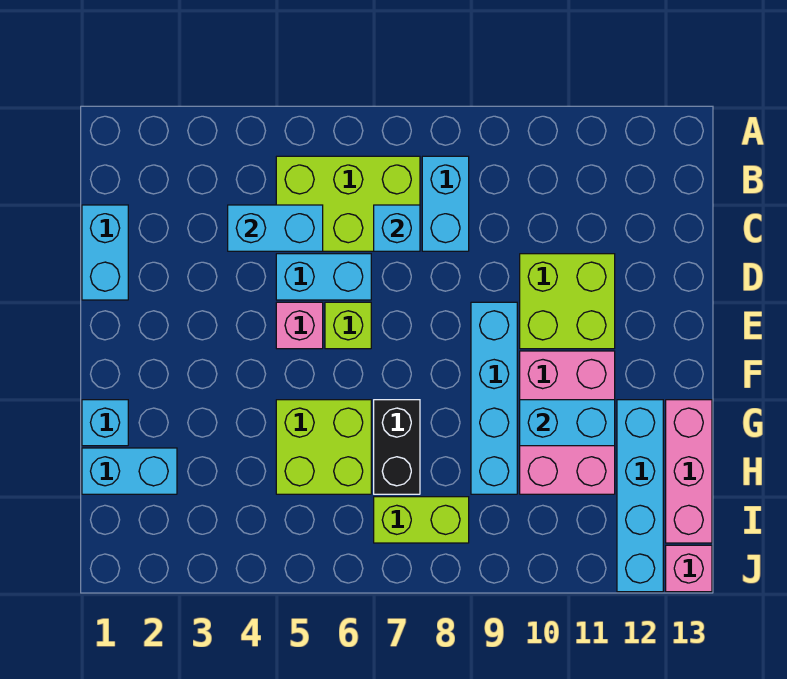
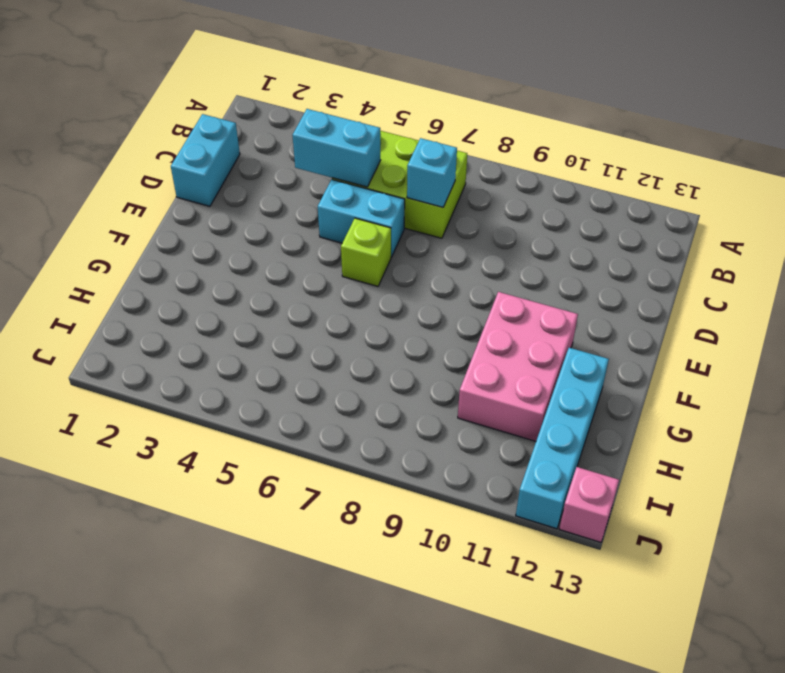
none -> cyan 1x2 brick [422,156,469,251]
none -> lime 2x2 brick [520,254,615,349]
none -> pink 1x1 brick [276,302,323,349]

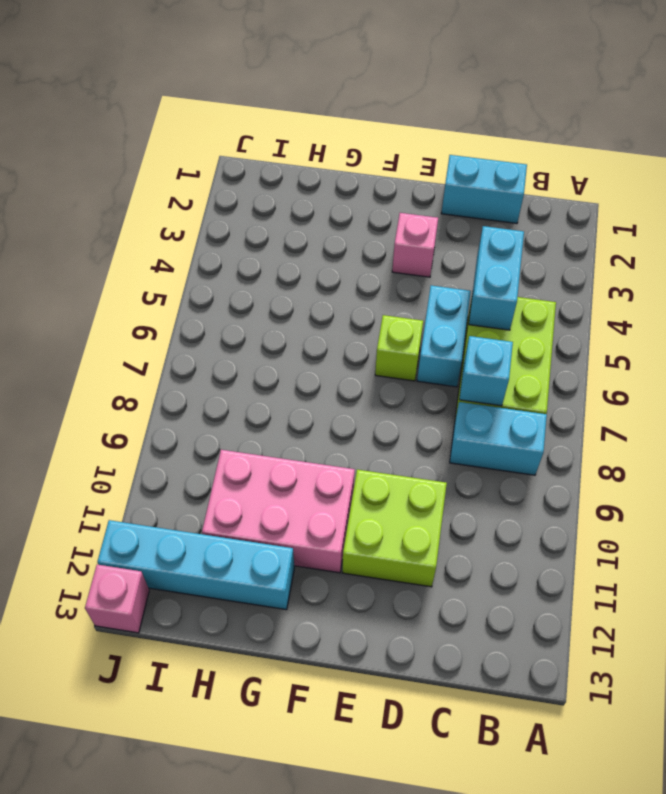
pink 1x1 brick [392,213,438,277] -> pink 1x1 brick moved to [276,302,323,349]
none -> cyan 1x4 brick [471,302,517,494]
none -> cyan 1x1 brick [82,400,128,446]
none -> lime 2x2 brick [276,400,371,494]

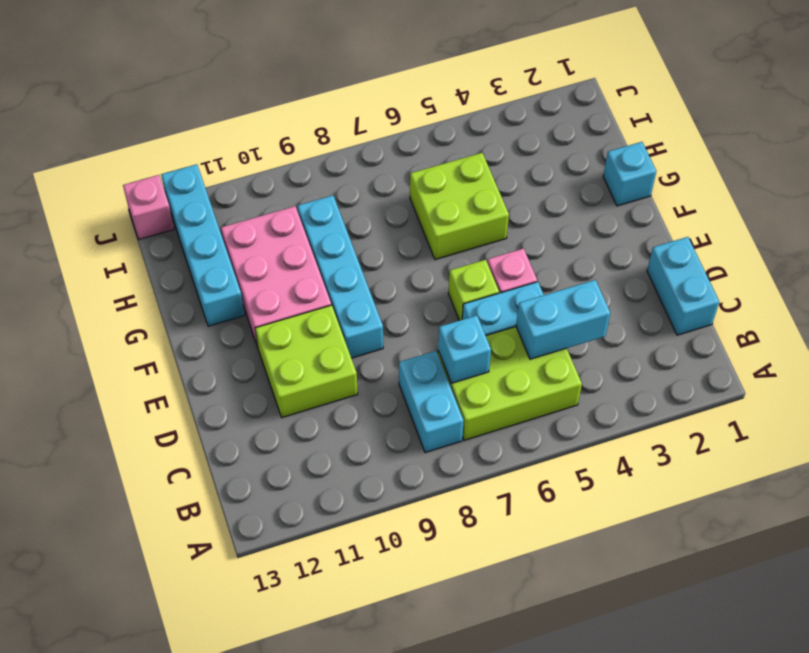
none -> black 1x2 brick [374,400,420,494]
none -> pink 1x3 brick [666,400,712,543]
none -> cyan 1x2 brick [82,448,177,494]

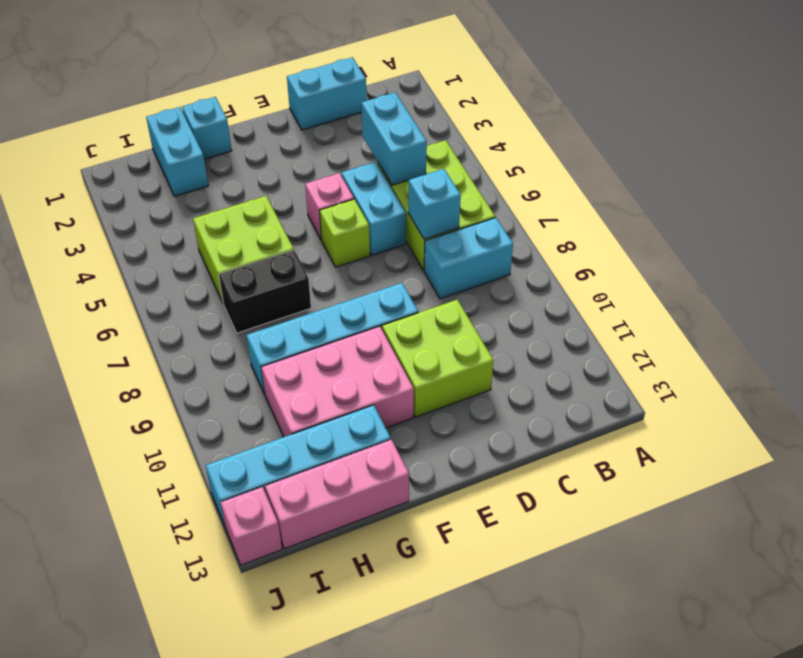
none -> lime 1x2 brick [374,497,469,543]
none -> cyan 1x2 brick [520,400,615,446]

